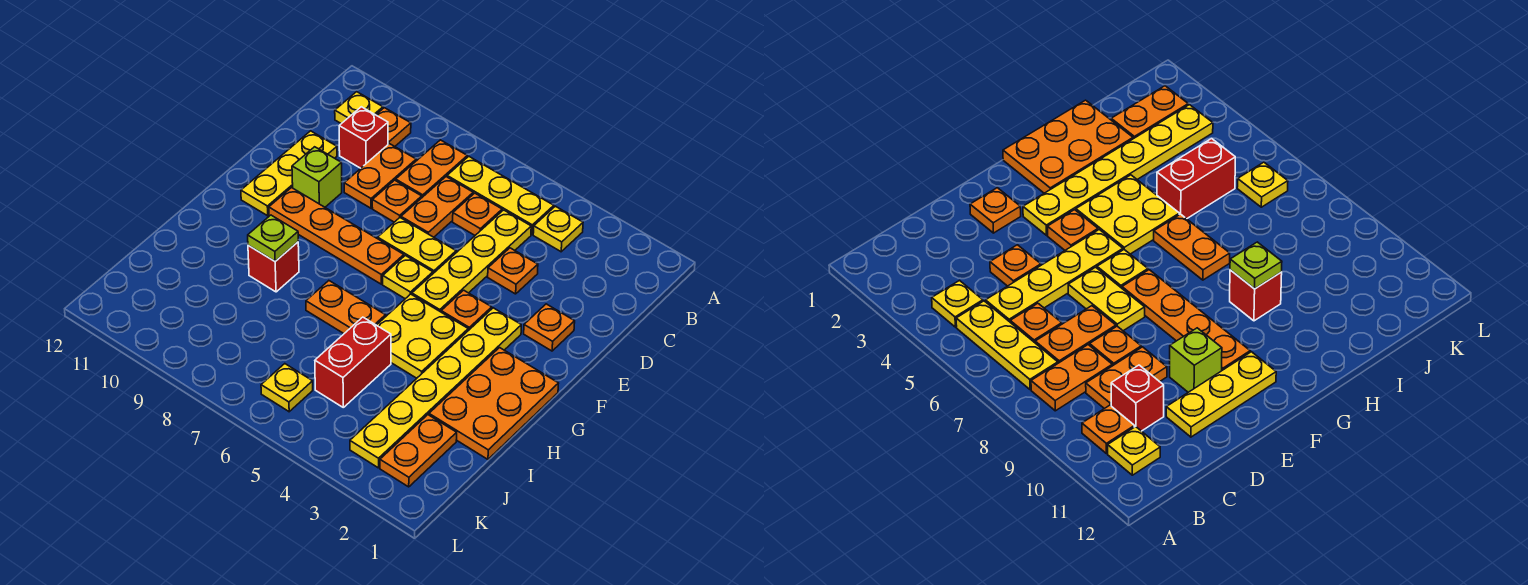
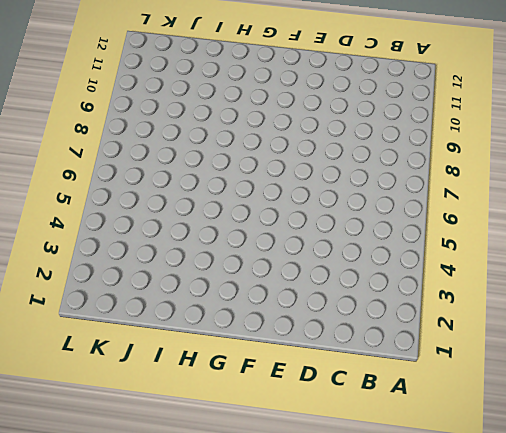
none -> yellow 1x1 plate [533,206,583,252]
none -> yellow 1x3 plate [447,156,554,235]
none -> orange 1x2 plate [396,140,467,197]

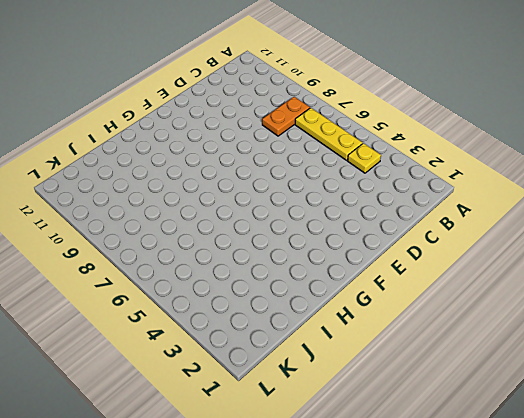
none -> orange 1x1 plate [376,108,411,146]
none -> yellow 1x1 plate [335,92,383,124]
none -> yellow 1x4 plate [412,210,531,312]

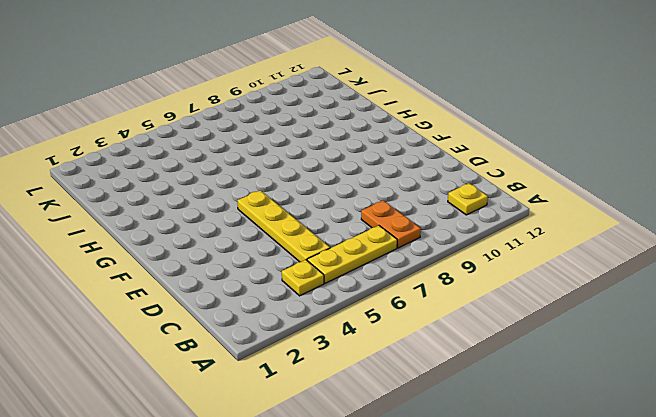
none -> orange 1x1 plate [376,108,411,146]
none -> orange 1x1 plate [453,193,502,235]
none -> orange 1x2 plate [401,177,473,237]

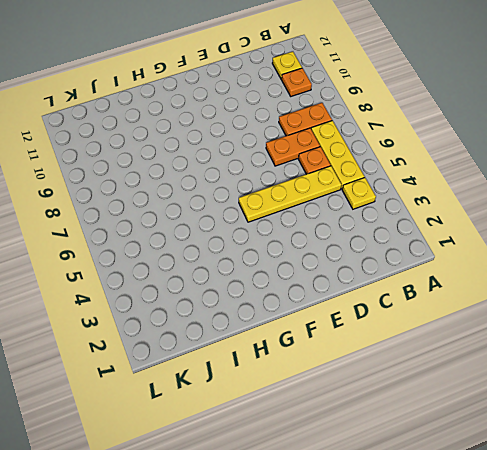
none -> orange 1x2 plate [344,144,416,208]
none -> red 1x1 brick [339,107,388,168]
none -> orange 1x1 plate [488,248,538,294]

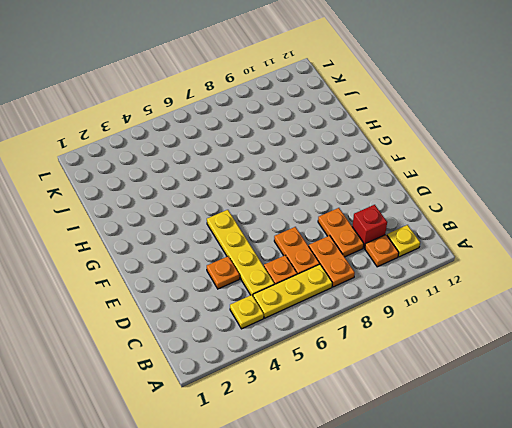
none -> orange 1x1 plate [372,180,422,222]
none -> yellow 1x3 plate [241,131,337,216]
none -> orange 1x1 plate [524,304,575,351]

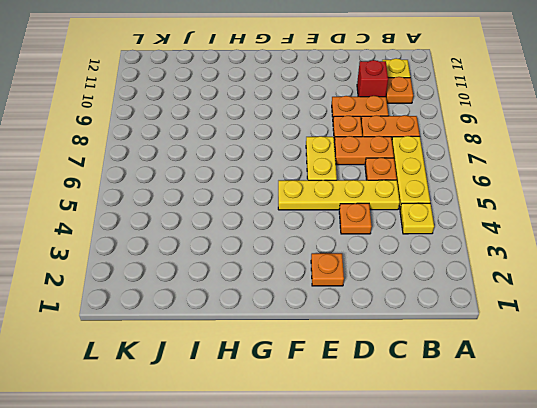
none -> yellow 1x3 plate [241,131,337,216]
none -> lime 1x1 brick [292,147,342,207]
none -> yellow 1x6 plate [350,308,521,468]

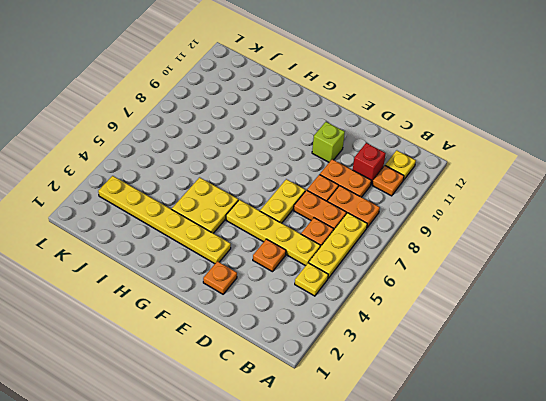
none -> yellow 1x3 plate [241,131,337,216]
none -> orange 1x1 plate [441,290,492,331]
none -> yellow 1x1 plate [383,255,433,299]

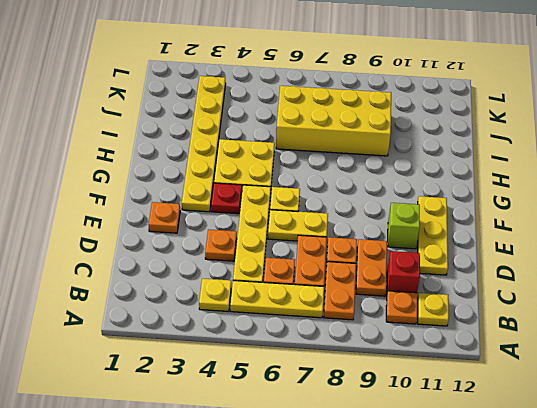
red 1x1 plate [211,183,242,214] -> orange 1x1 plate [441,290,492,331]
yellow 2x4 brick [276,86,391,156] -> none
none -> orange 1x4 plate [269,188,404,284]
none -> orange 2x3 plate [429,348,559,459]
none -> orange 1x2 plate [306,281,386,333]

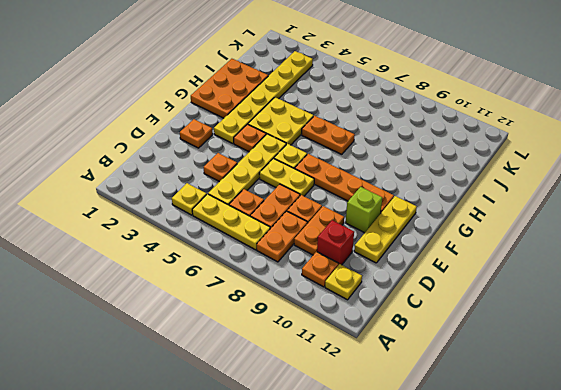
none -> red 1x1 brick [248,242,299,292]
none -> red 1x2 brick [315,317,391,407]
none -> orange 1x2 plate [380,415,457,487]

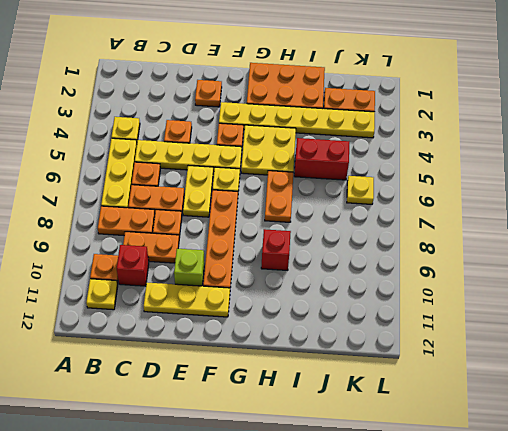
none -> lime 1x1 plate [248,215,298,261]

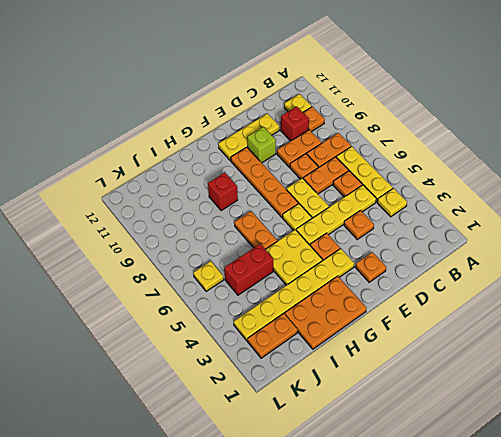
none -> lime 1x1 plate [248,215,298,261]

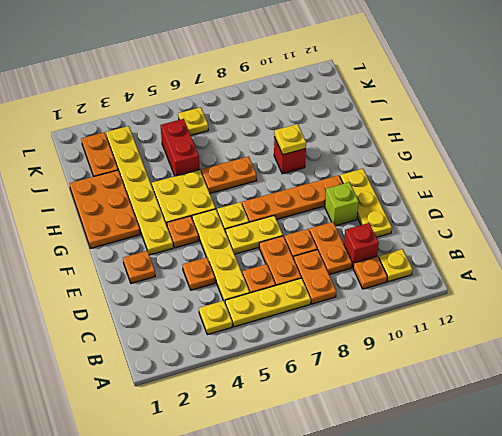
yellow 1x1 plate [274,124,306,155] -> lime 1x1 plate [248,215,298,261]

